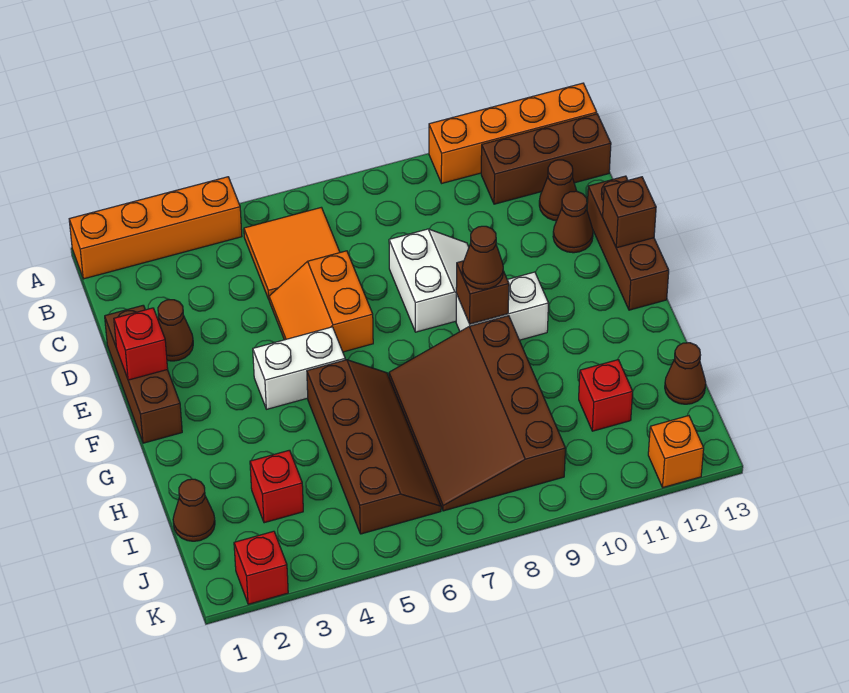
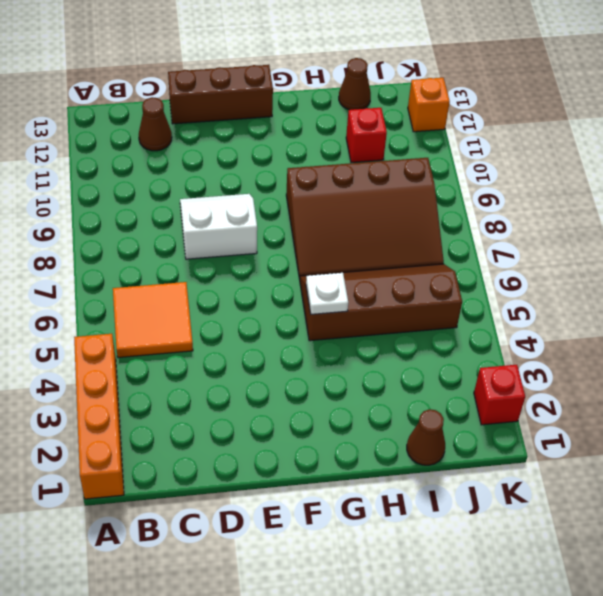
white 1x1 plate [306,273,348,314] -> none
none -> orange 1x4 brick [429,83,597,183]
none -> brown 1x3 brick [481,114,611,204]
none -> brown 1x3 brick [105,305,182,443]

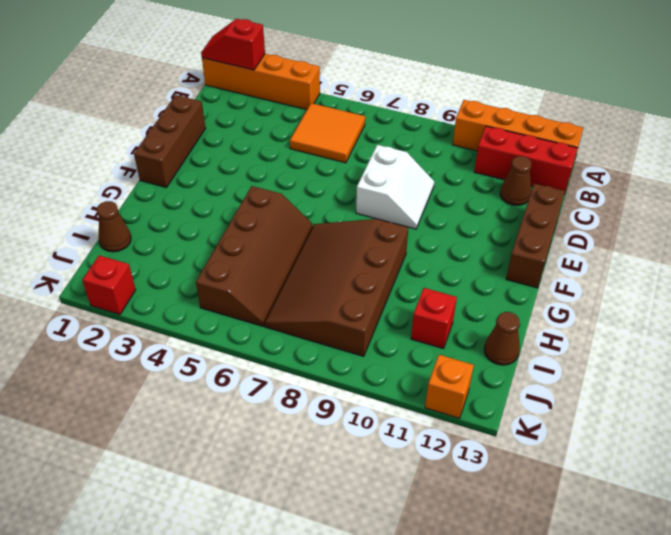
red 1x2 slope [201,19,265,70] -> none
red 1x3 brick [474,126,577,195] -> brown 1x3 brick [481,114,611,204]
none -> brown 1x1 cone [158,300,193,361]
none -> orange 2x2 slope [269,251,373,352]
none -> brown 1x1 cone [553,191,593,253]

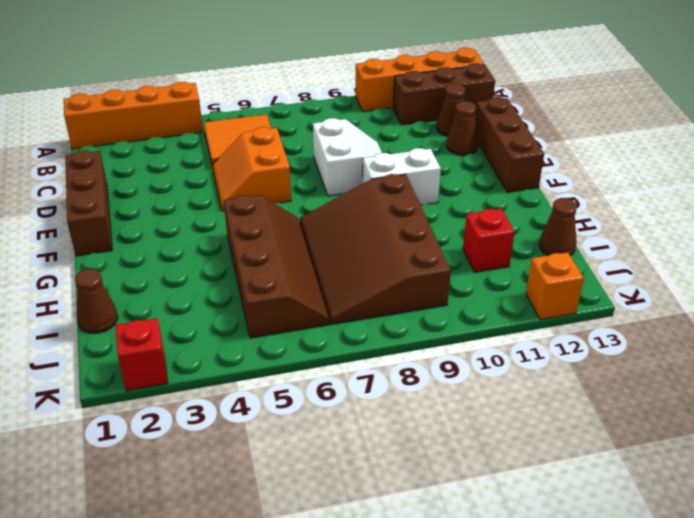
none -> brown 1x1 cone [158,300,193,361]
none -> white 1x2 brick [253,327,345,409]
none -> red 1x1 brick [250,450,303,523]

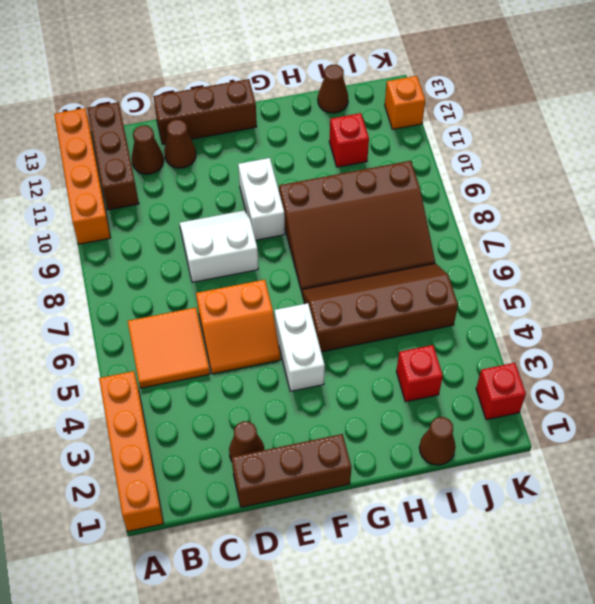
none -> red 1x1 brick [114,308,168,380]
none -> brown 1x1 brick [603,177,656,248]
none -> brown 1x1 brick [456,261,509,324]

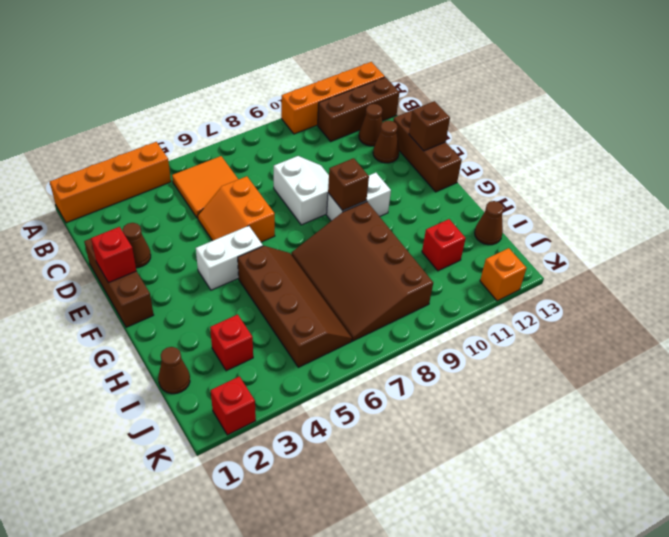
none -> brown 1x1 cone [462,226,503,289]

